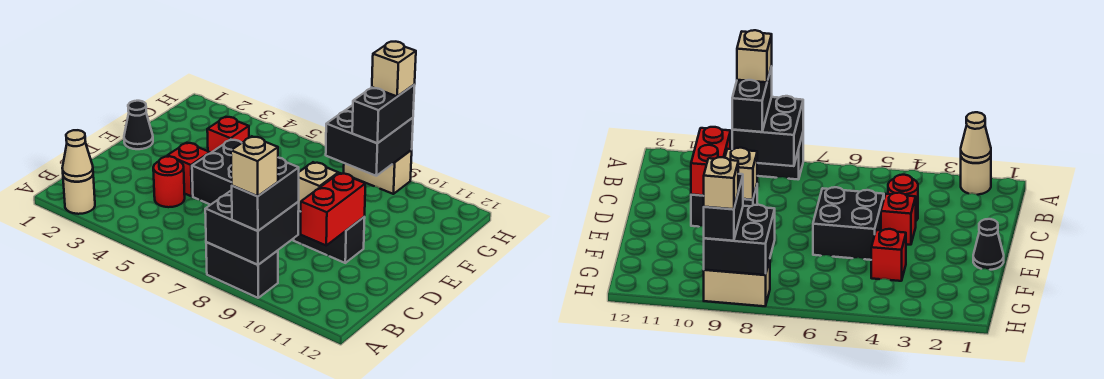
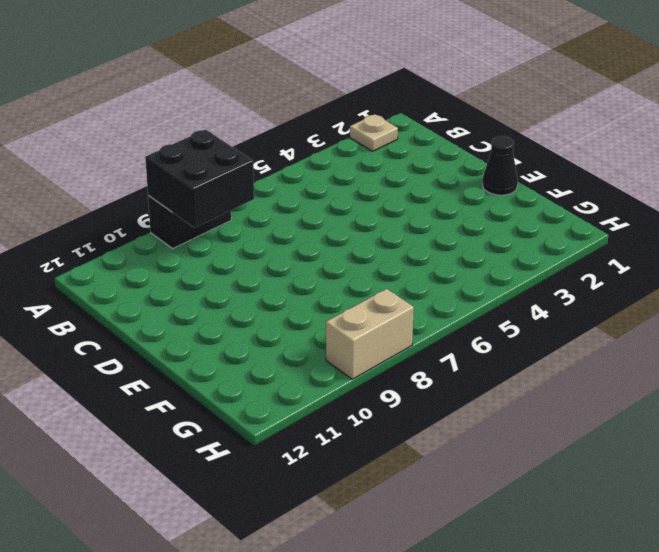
tan 1x1 plate [350,114,398,151] -> tan 1x1 round brick [63,175,95,214]
none -> red 1x1 round brick [153,156,185,207]
none -> red 1x1 brick [168,143,210,196]
none -> black 2x2 brick [192,140,241,205]

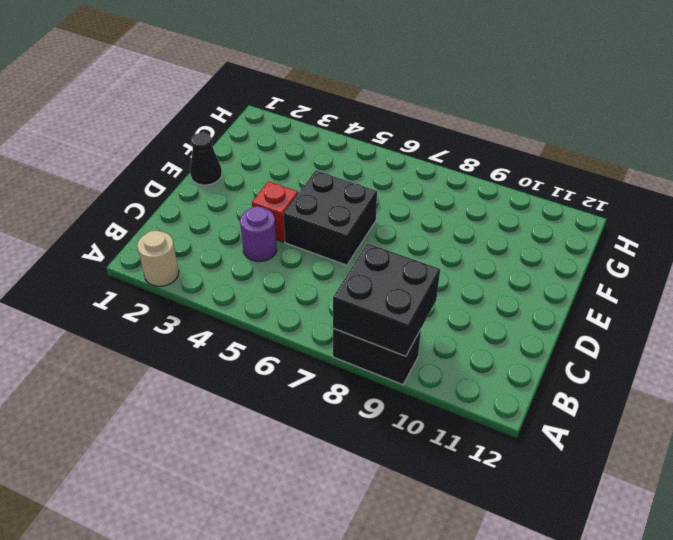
purple 1x1 round brick [240,206,277,261] -> red 1x1 round brick [153,156,185,207]
none -> black 1x2 brick [294,211,365,263]
none -> red 1x1 brick [207,117,249,153]
none -> tan 1x2 brick [344,150,412,194]

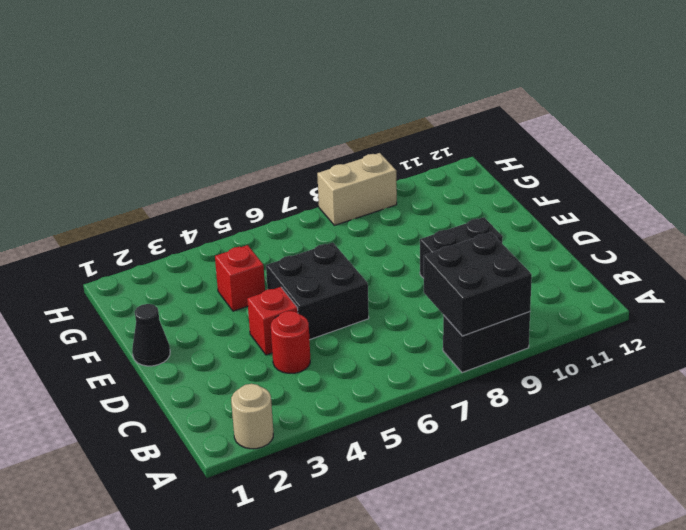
none -> tan 1x1 cone [62,130,93,182]
none -> red 1x2 brick [300,173,365,245]
none -> tan 1x1 brick [298,162,338,211]

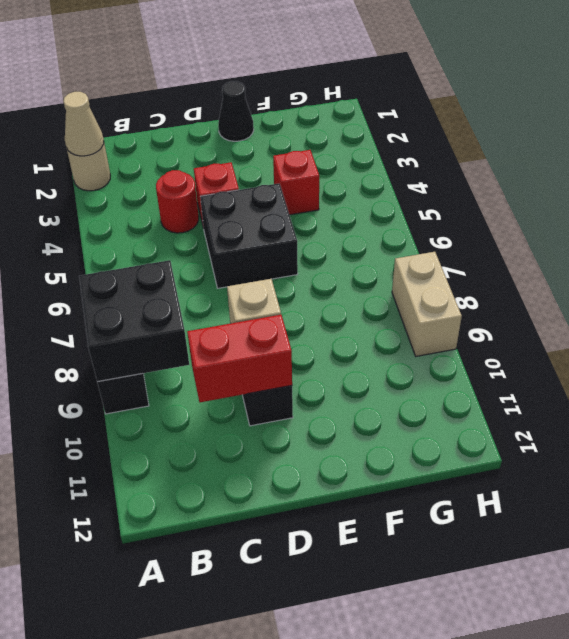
none -> black 2x2 brick [326,105,413,176]
none -> black 1x2 brick [232,158,299,231]
none -> black 1x2 brick [352,85,415,143]

